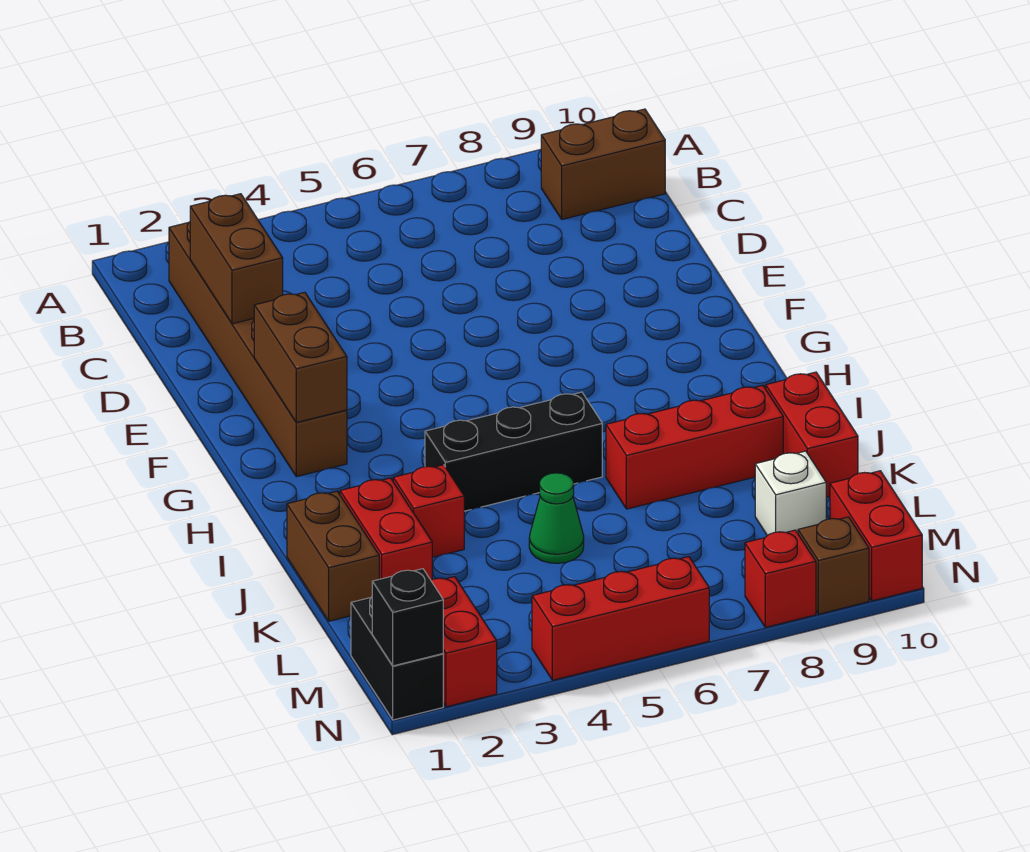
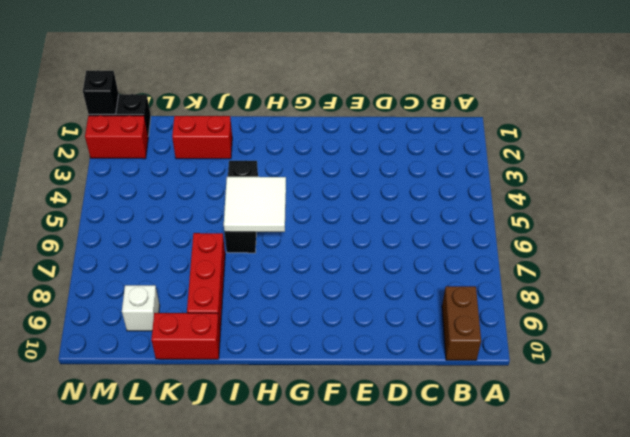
white 2x2 tile [224,177,286,232] -> none
none -> brown 1x6 brick [169,222,347,477]
none -> brown 1x2 brick [287,491,379,621]
none -> red 1x1 brick [393,465,464,557]

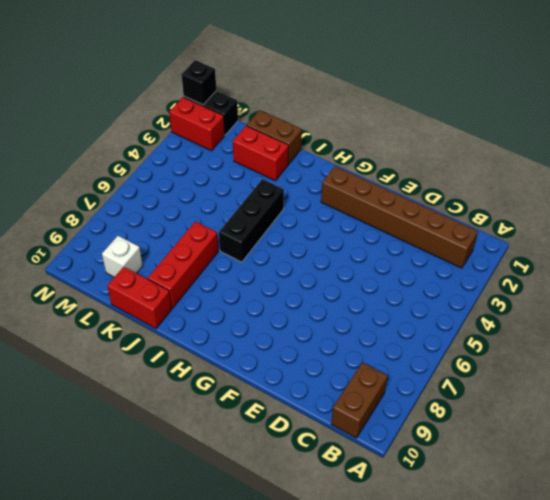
none -> red 1x1 brick [393,465,464,557]
none -> green 1x1 cone [529,473,584,563]
none -> red 1x2 brick [830,471,922,601]

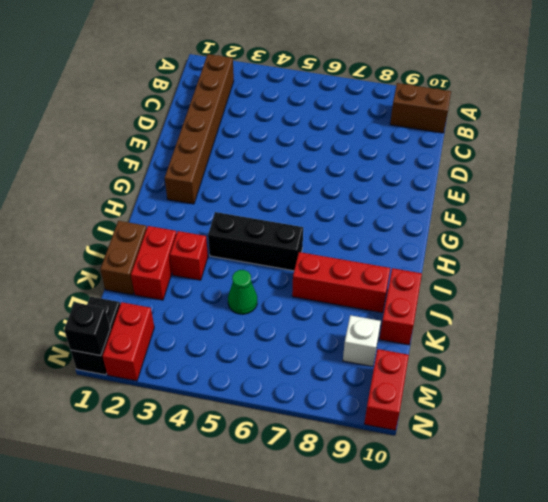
none -> red 1x3 brick [532,557,709,680]
none -> red 1x1 brick [745,530,816,627]
none -> brown 1x1 brick [798,517,869,614]

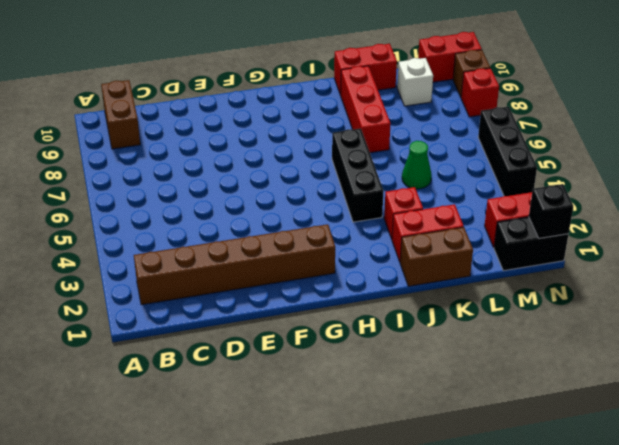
black 1x3 brick [478,107,537,196] -> red 1x3 brick [532,557,709,680]
none -> brown 1x2 brick [190,194,283,324]
none -> brown 1x2 brick [254,292,347,422]

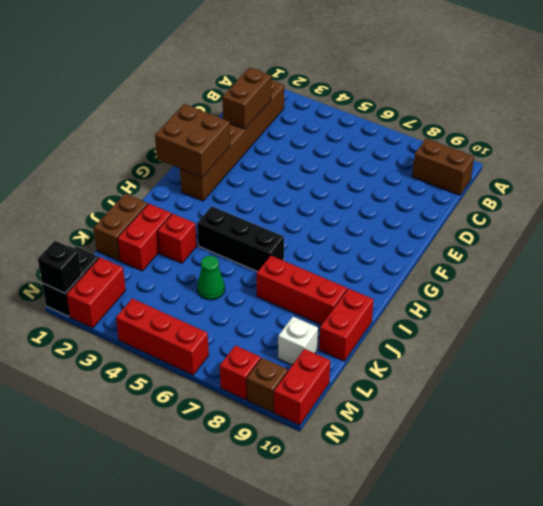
brown 2x2 brick [155,104,230,178] -> brown 1x2 brick [254,292,347,422]

